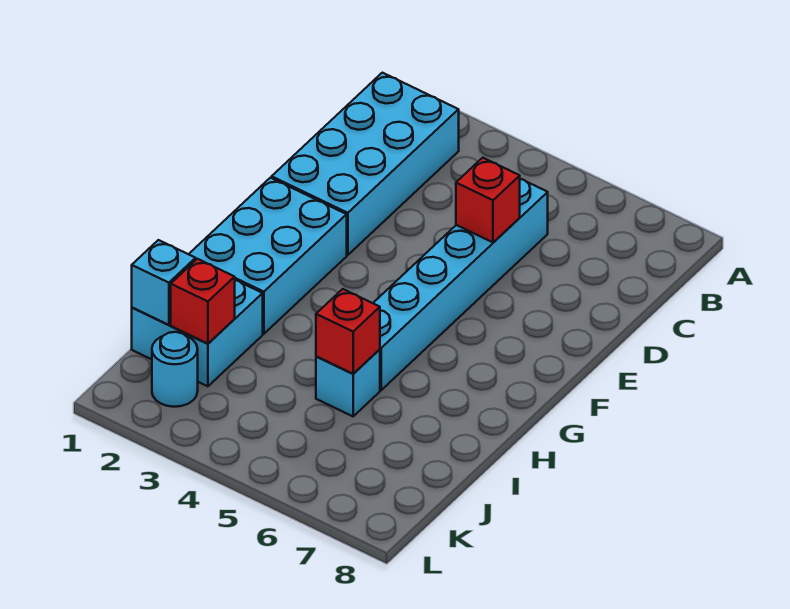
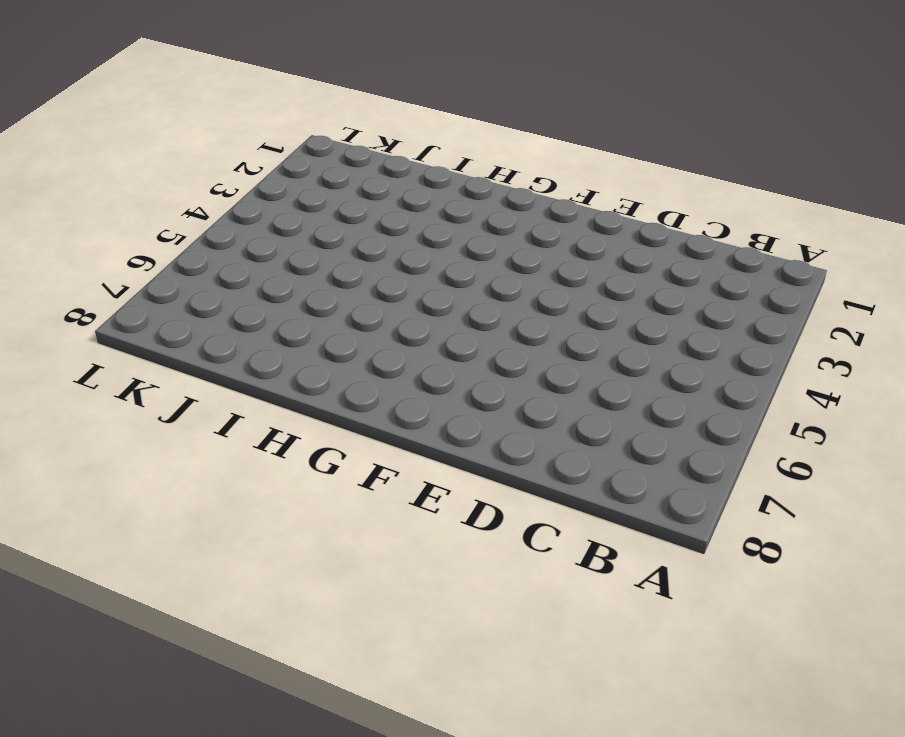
none -> cyan 2x4 brick [272,73,459,255]
none -> cyan 1x6 brick [373,179,548,390]

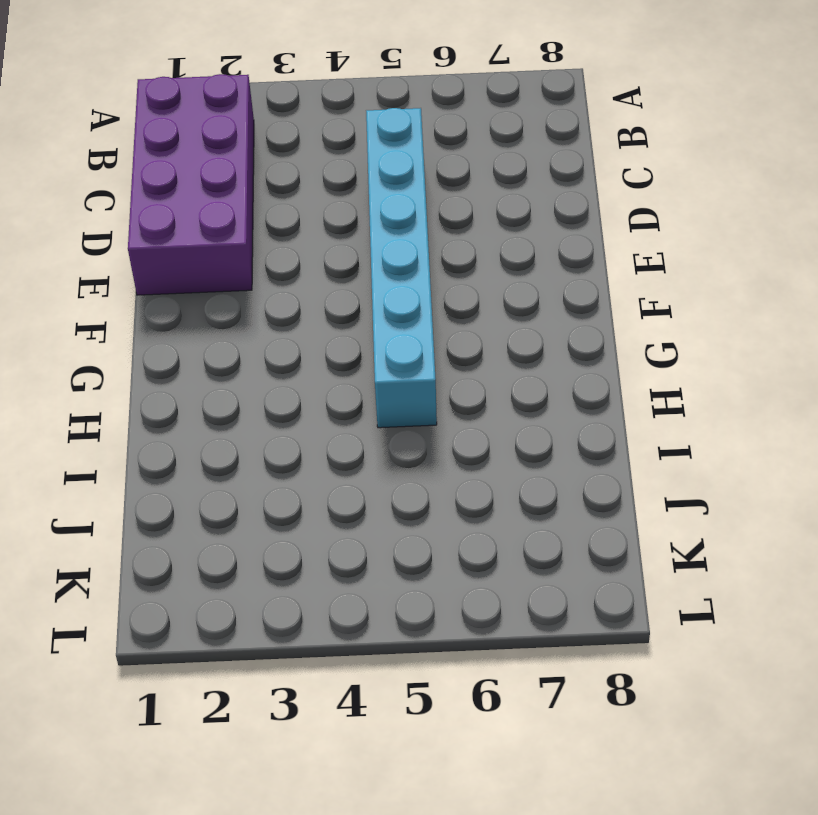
purple 2x4 brick [128,74,254,295] -> cyan 2x4 brick [272,73,459,255]
none -> cyan 2x3 brick [189,178,347,334]
none -> cyan 2x2 brick [132,280,263,386]

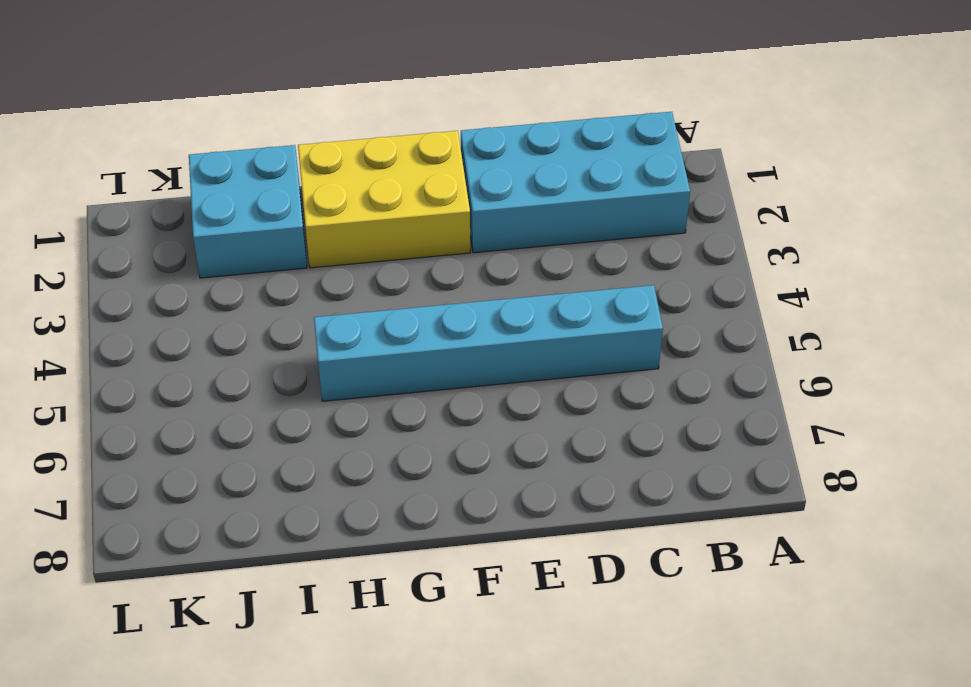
yellow 2x3 brick [298,131,470,268] -> cyan 2x3 brick [189,178,347,334]
none -> cyan 1x1 brick [316,349,380,416]
none -> cyan 1x1 round brick [152,332,198,407]

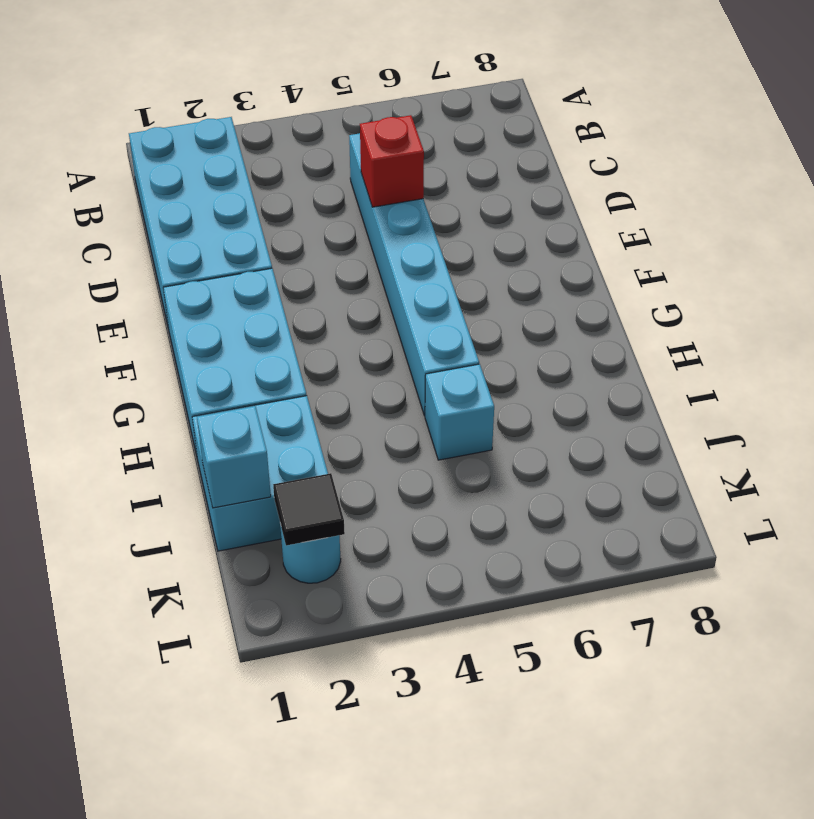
black 1x1 tile [273,473,345,546] -> none
none -> red 1x1 brick [316,289,380,374]
none -> red 1x1 brick [171,259,235,344]

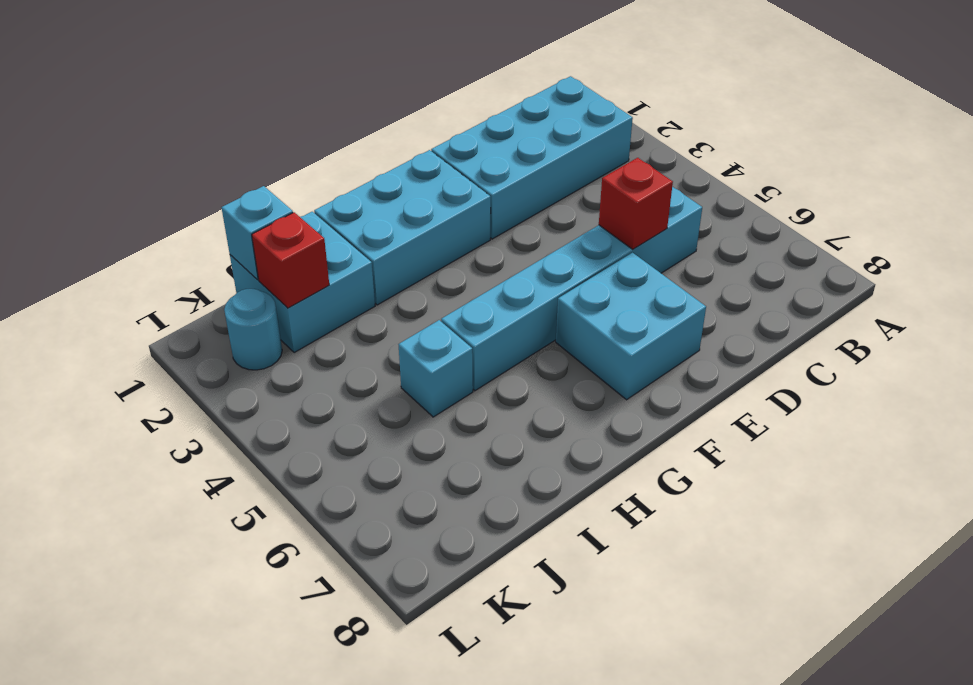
cyan 2x2 brick [556,253,706,400] -> none
none -> red 1x1 brick [316,289,380,374]

